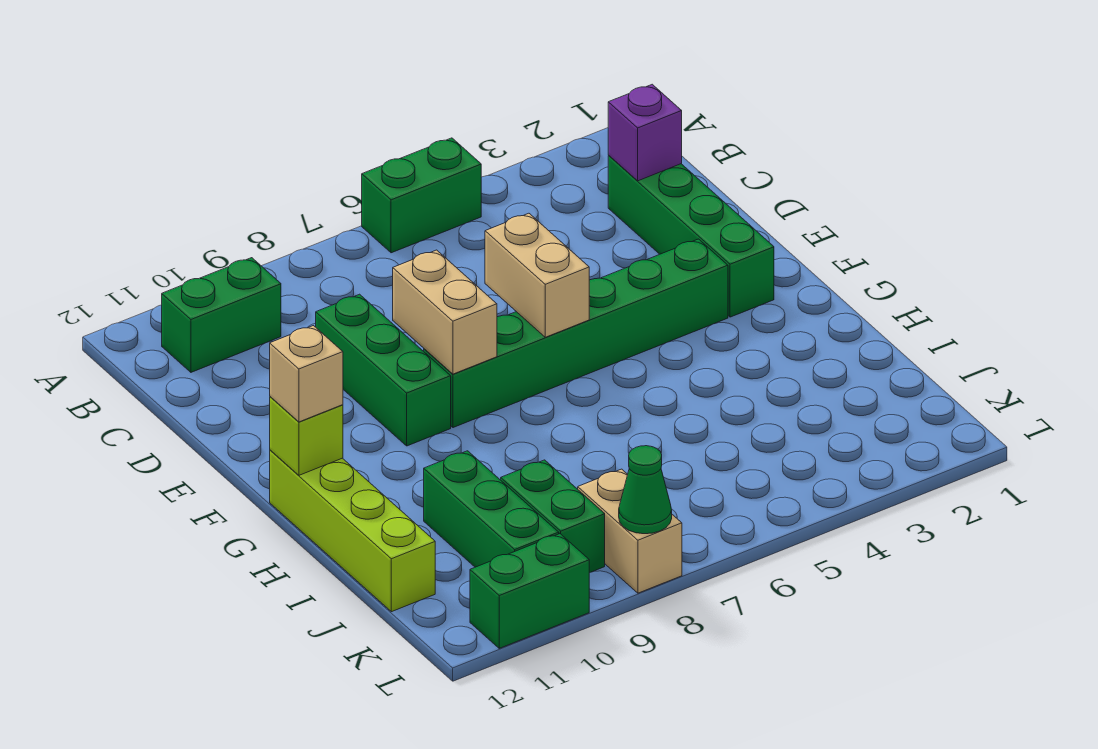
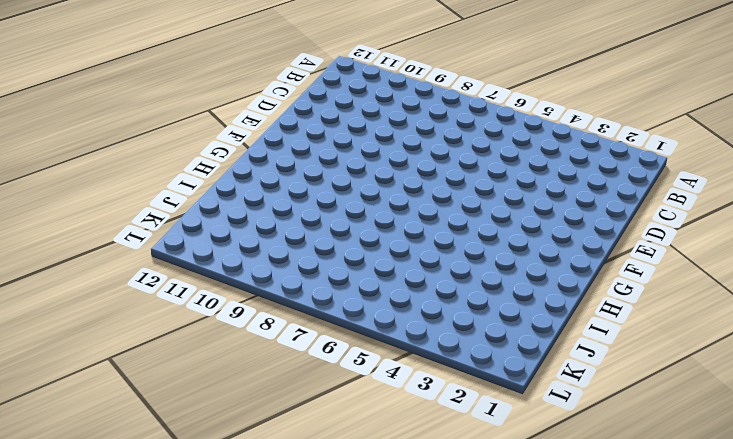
none -> green 1x2 brick [362,138,481,253]
none -> green 1x2 brick [162,258,281,372]
none -> green 1x4 brick [608,156,774,317]

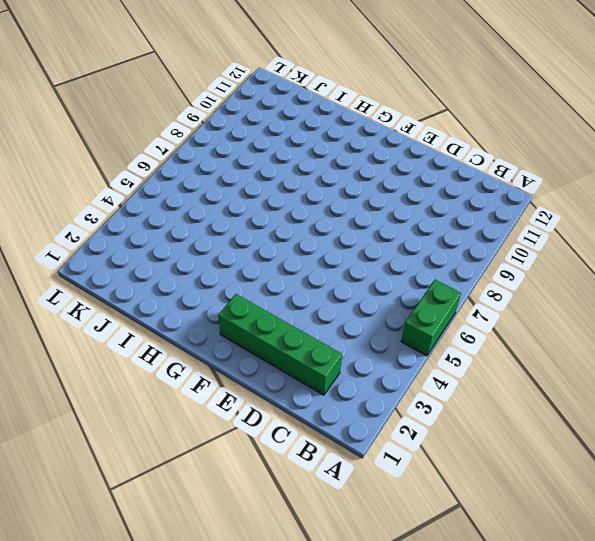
none -> green 1x2 brick [162,258,281,372]
none -> green 1x3 brick [316,294,451,446]
none -> green 1x6 brick [424,239,728,428]

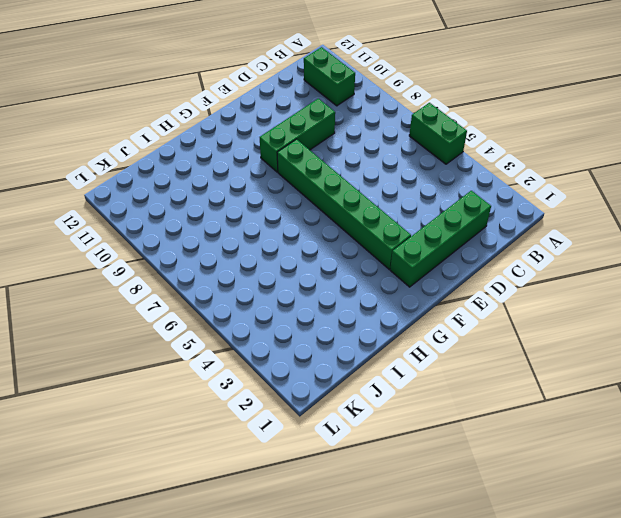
none -> lime 1x4 brick [270,450,435,612]
none -> green 1x3 brick [424,451,559,567]
none -> green 1x2 brick [501,460,605,573]

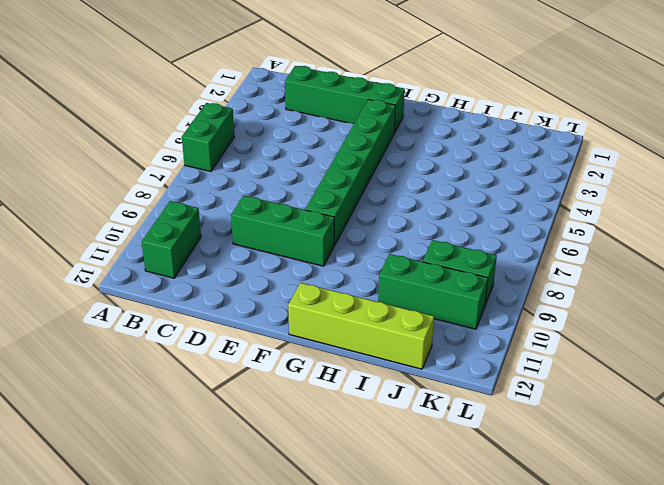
none -> tan 1x2 brick [578,469,682,593]
none -> green 1x2 brick [470,534,589,648]
none -> purple 1x1 brick [608,84,682,181]

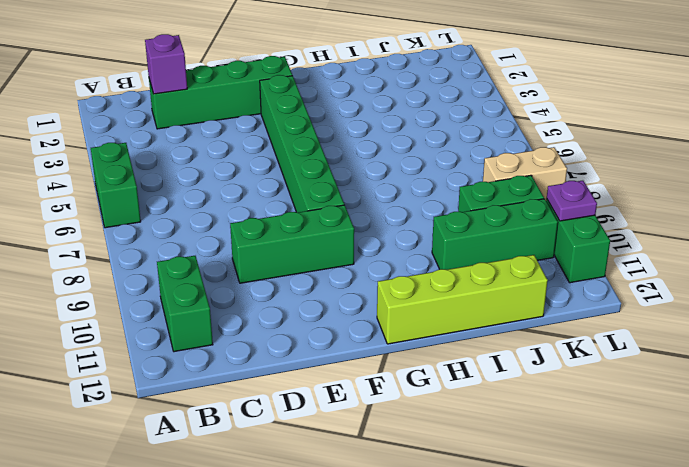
purple 1x1 plate [547,181,597,221] -> none
none -> tan 1x2 brick [485,213,589,337]
none -> tan 1x2 brick [393,250,497,374]
none -> lime 1x1 brick [270,397,343,475]

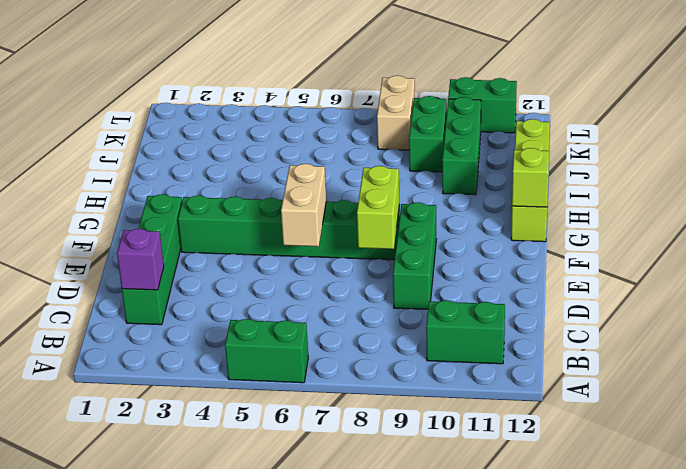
lime 1x2 brick [357,166,399,249] -> tan 1x2 brick [393,250,497,374]
none -> green 1x1 cone [619,446,672,534]
none -> tan 1x1 brick [270,326,343,422]

